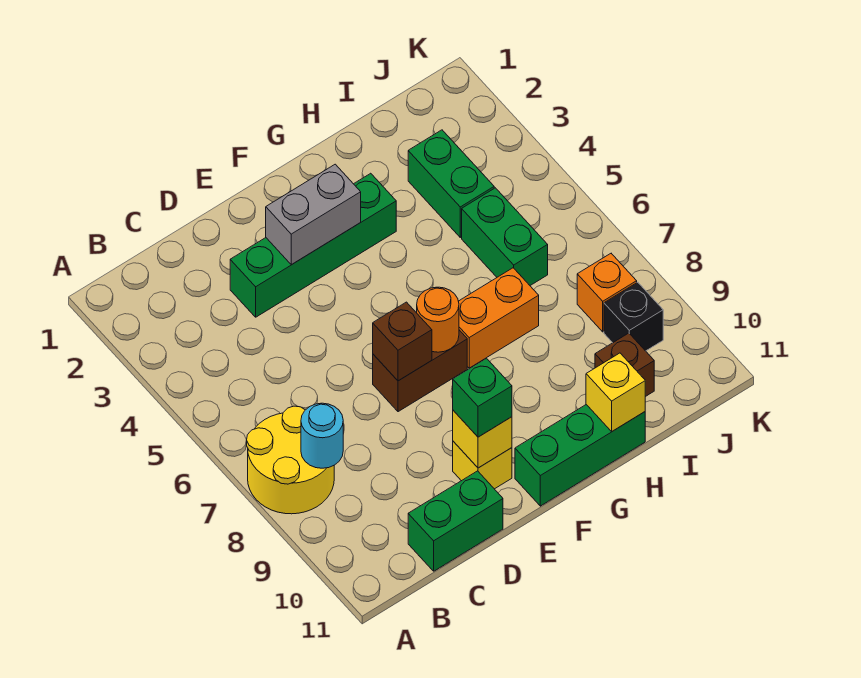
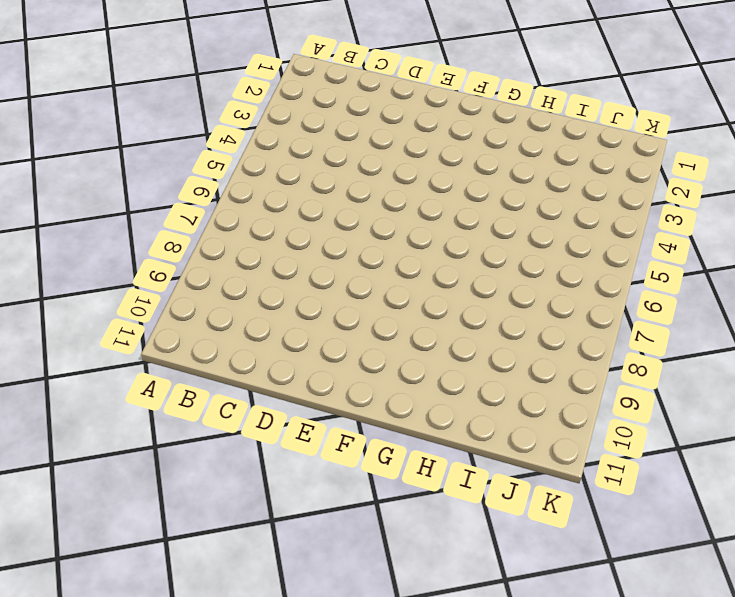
none -> yellow 2x2 round brick [247,406,334,514]
none -> green 1x2 brick [408,471,503,571]
none -> green 1x4 brick [230,173,396,317]

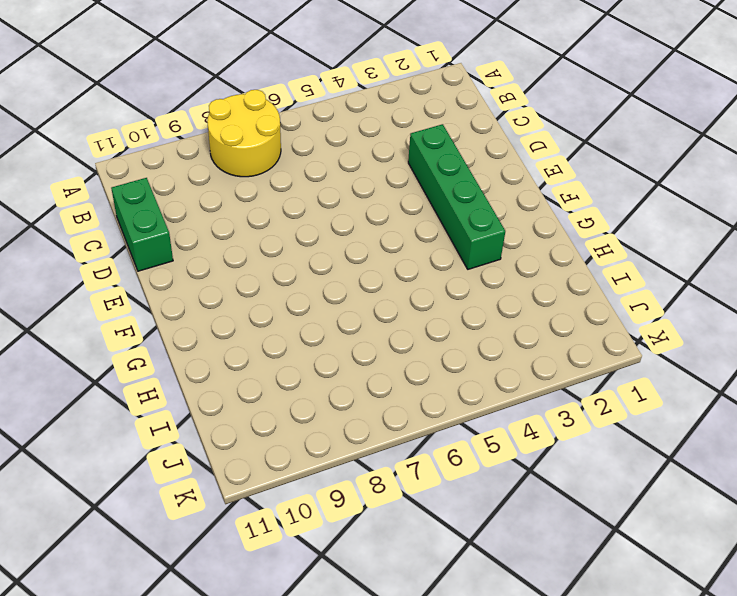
none -> brown 1x2 brick [373,330,467,412]
none -> yellow 1x1 brick [453,441,512,489]
none -> green 1x3 brick [515,405,645,506]

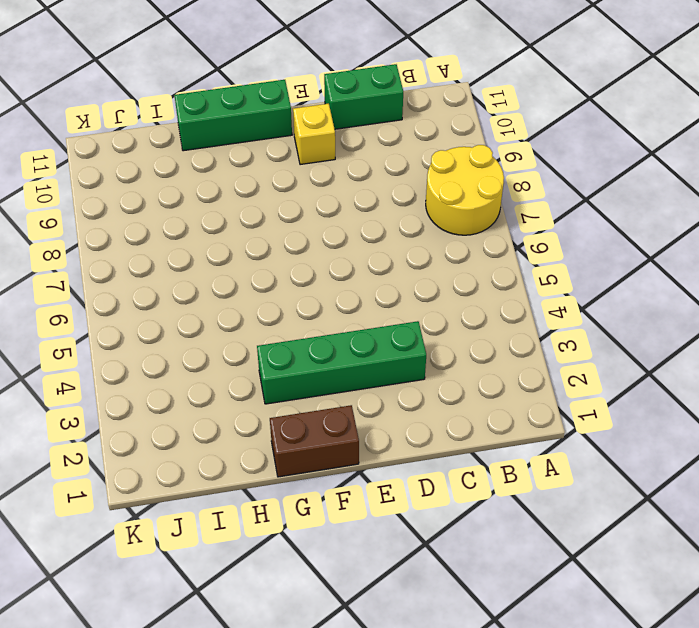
brown 1x2 brick [270,405,359,477] -> brown 1x2 brick moved to [373,330,467,412]
none -> orange 1x2 brick [458,268,539,368]
none -> green 1x2 brick [408,130,494,237]
none -> green 1x2 brick [462,188,548,285]

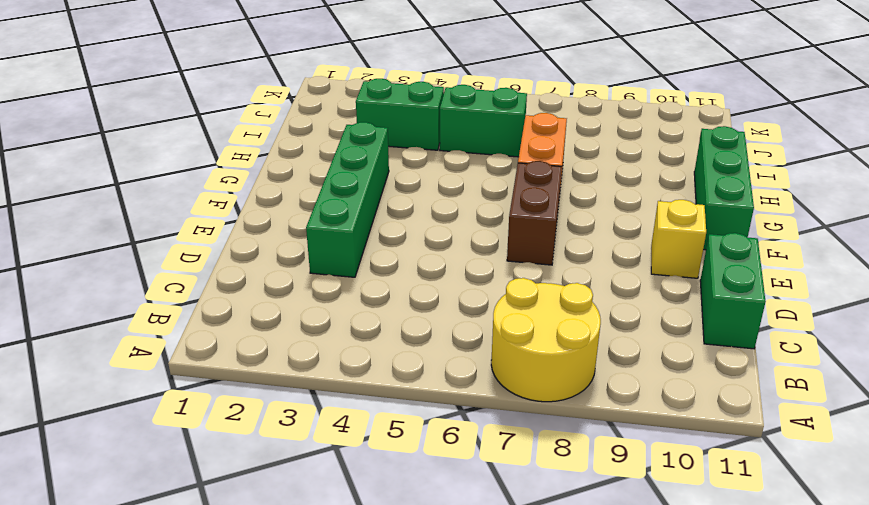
none -> brown 1x1 brick [595,333,654,397]
none -> orange 1x1 brick [577,253,637,332]
none -> black 1x1 brick [604,282,663,351]

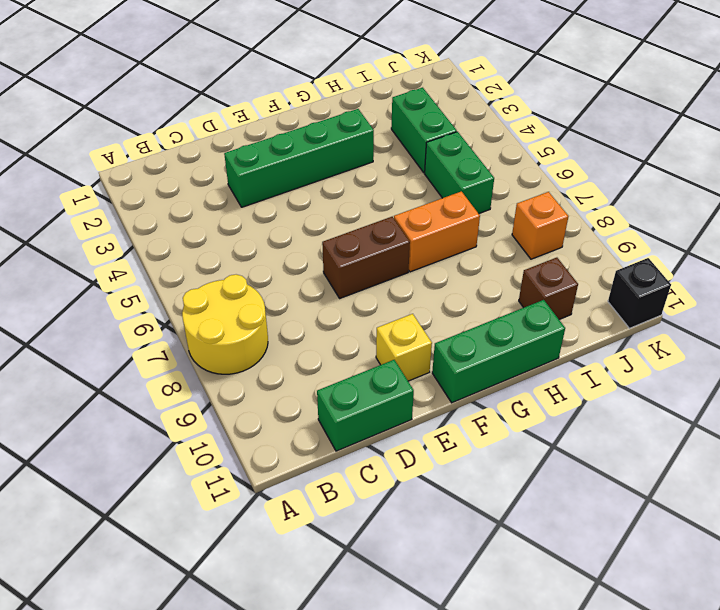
black 1x1 brick [608,258,671,328] -> black 1x1 brick moved to [604,282,663,351]
none -> cyan 1x1 round brick [301,403,343,468]
none -> grey 1x2 brick [266,164,361,265]
none -> brown 1x1 brick [373,302,432,381]

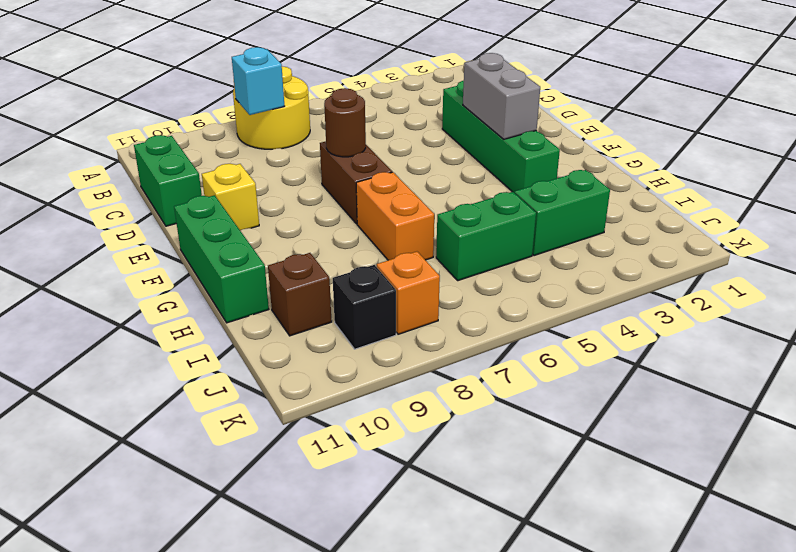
cyan 1x1 brick [232,47,284,115] -> cyan 1x1 round brick [301,403,343,468]
brown 1x1 round brick [324,88,366,157] -> brown 1x1 brick [373,302,432,381]
none -> yellow 1x1 brick [453,410,512,468]
none -> orange 1x1 round brick [417,287,459,352]
none -> yellow 1x1 brick [586,353,645,431]

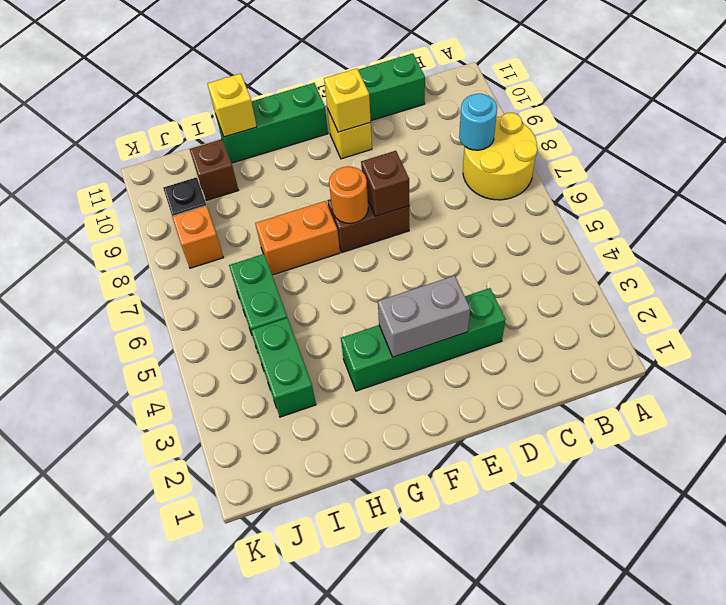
none -> green 1x1 brick [453,358,512,437]

